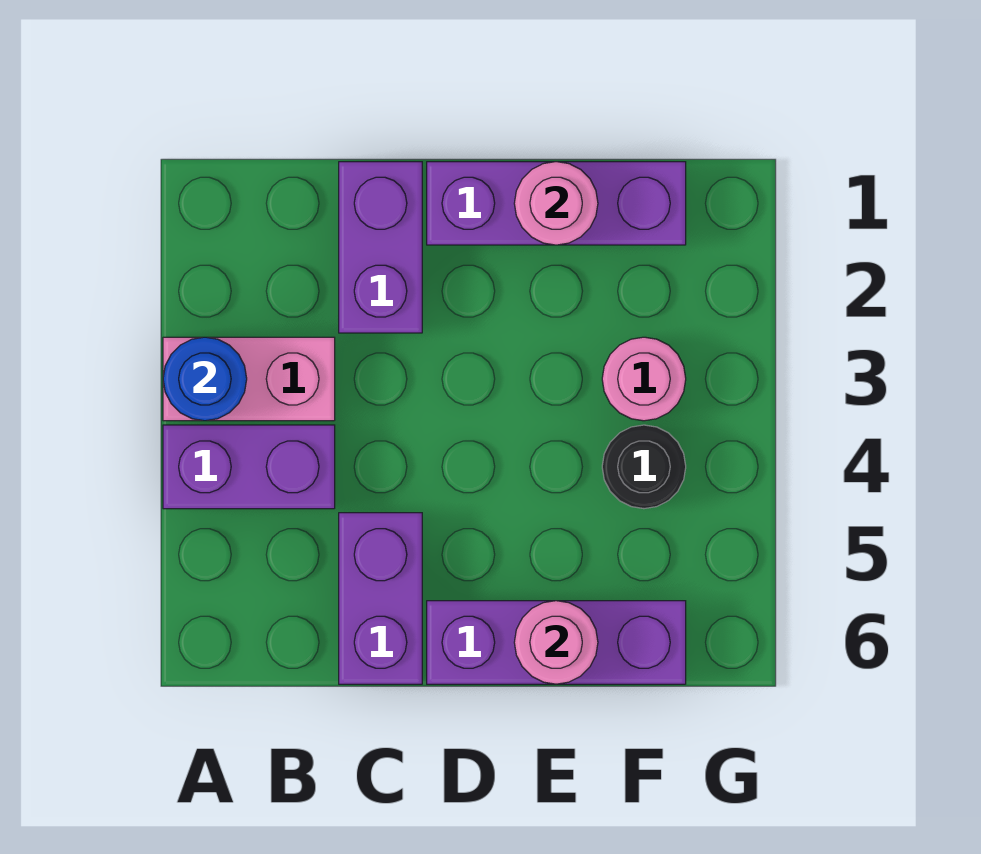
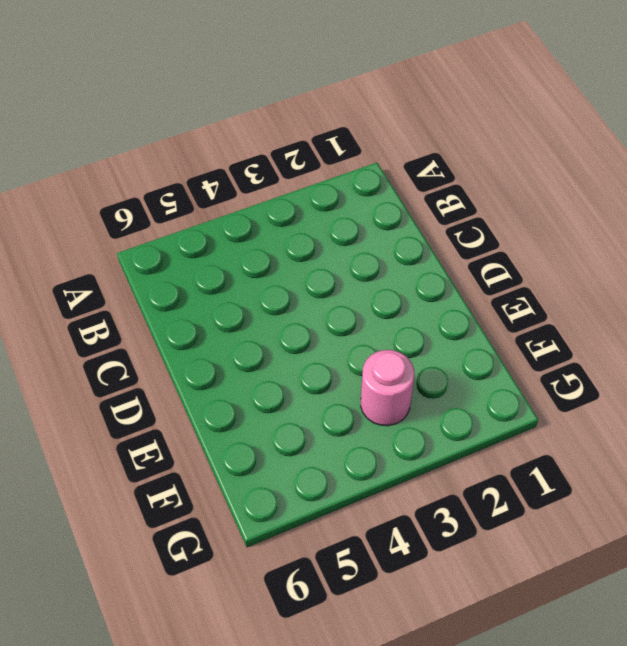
none -> pink 1x2 brick [163,337,335,421]
none -> purple 1x2 brick [163,425,335,509]

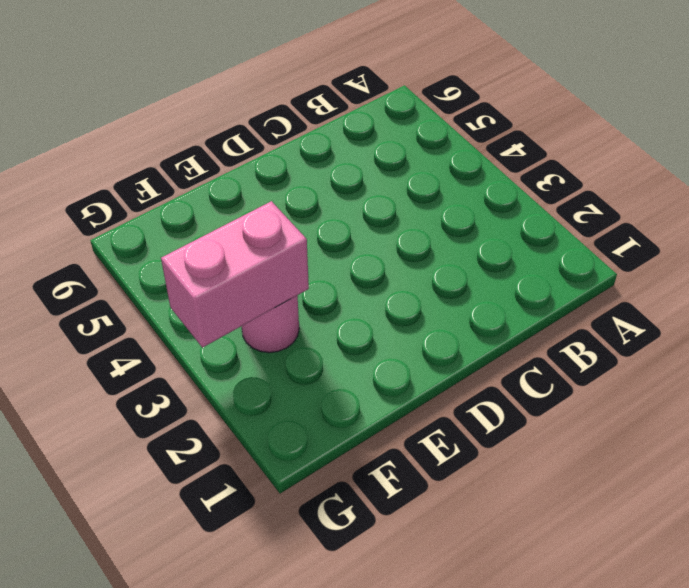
pink 1x2 brick [161,201,309,348] -> pink 1x2 brick moved to [163,337,335,421]
none -> purple 1x2 brick [163,425,335,509]
none -> purple 1x2 brick [339,162,422,333]

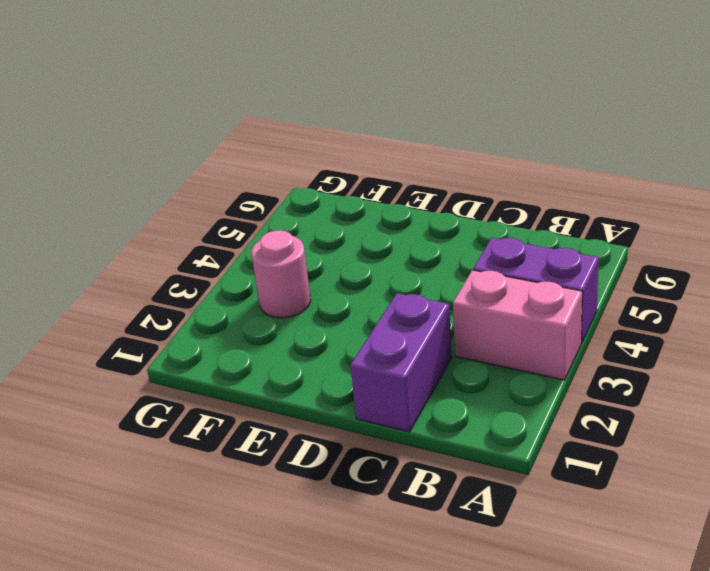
none -> purple 1x2 brick [339,513,422,684]
none -> purple 1x3 brick [427,162,686,245]

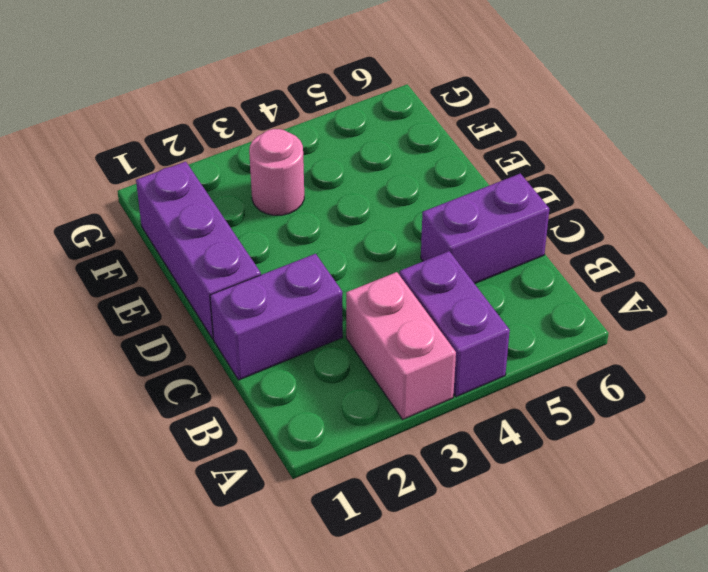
none -> purple 1x3 brick [427,601,686,684]
none -> black 1x1 round brick [602,425,686,509]

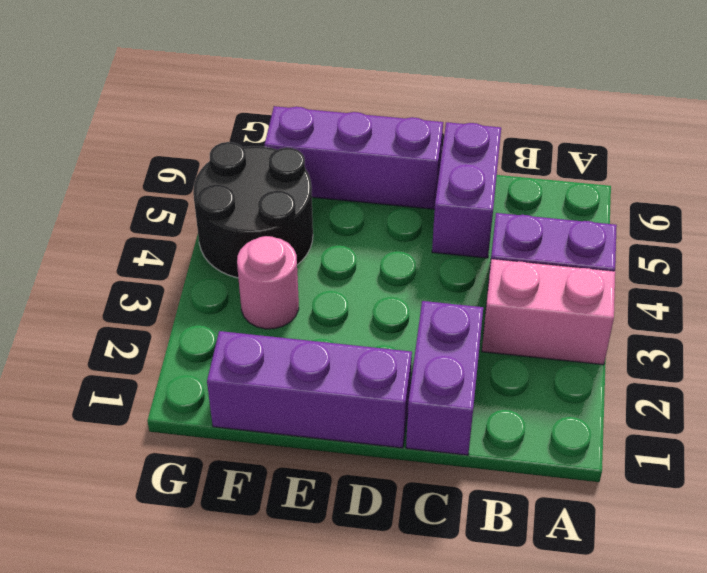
black 2x2 round brick [193,142,313,278] -> black 1x1 round brick [602,425,686,509]
none -> blue 1x1 round brick [163,337,247,421]
none -> pink 1x1 round brick [514,162,598,245]

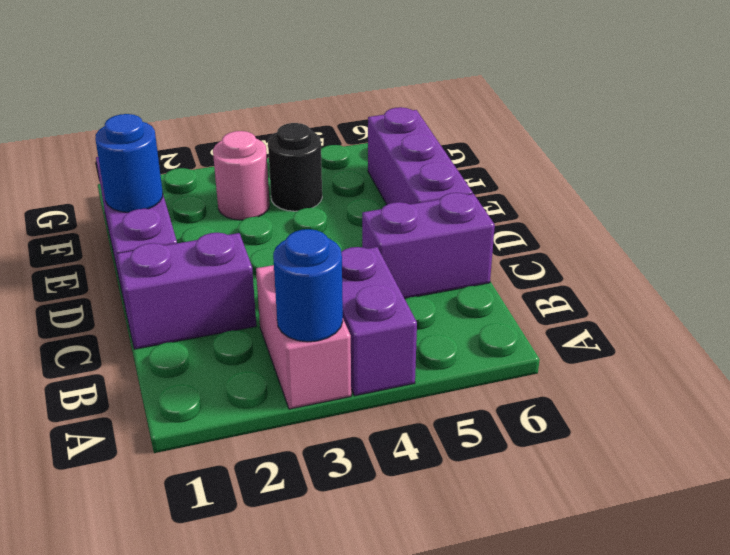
blue 1x1 round brick [95,114,163,213] -> pink 1x1 round brick [514,162,598,245]
none -> pink 1x1 round brick [514,601,598,684]

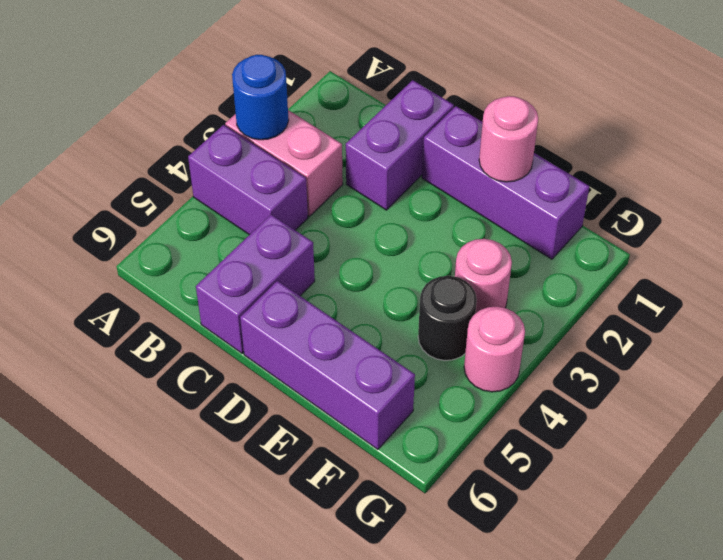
pink 1x1 round brick [464,307,525,392] -> pink 1x1 round brick moved to [514,601,598,684]

